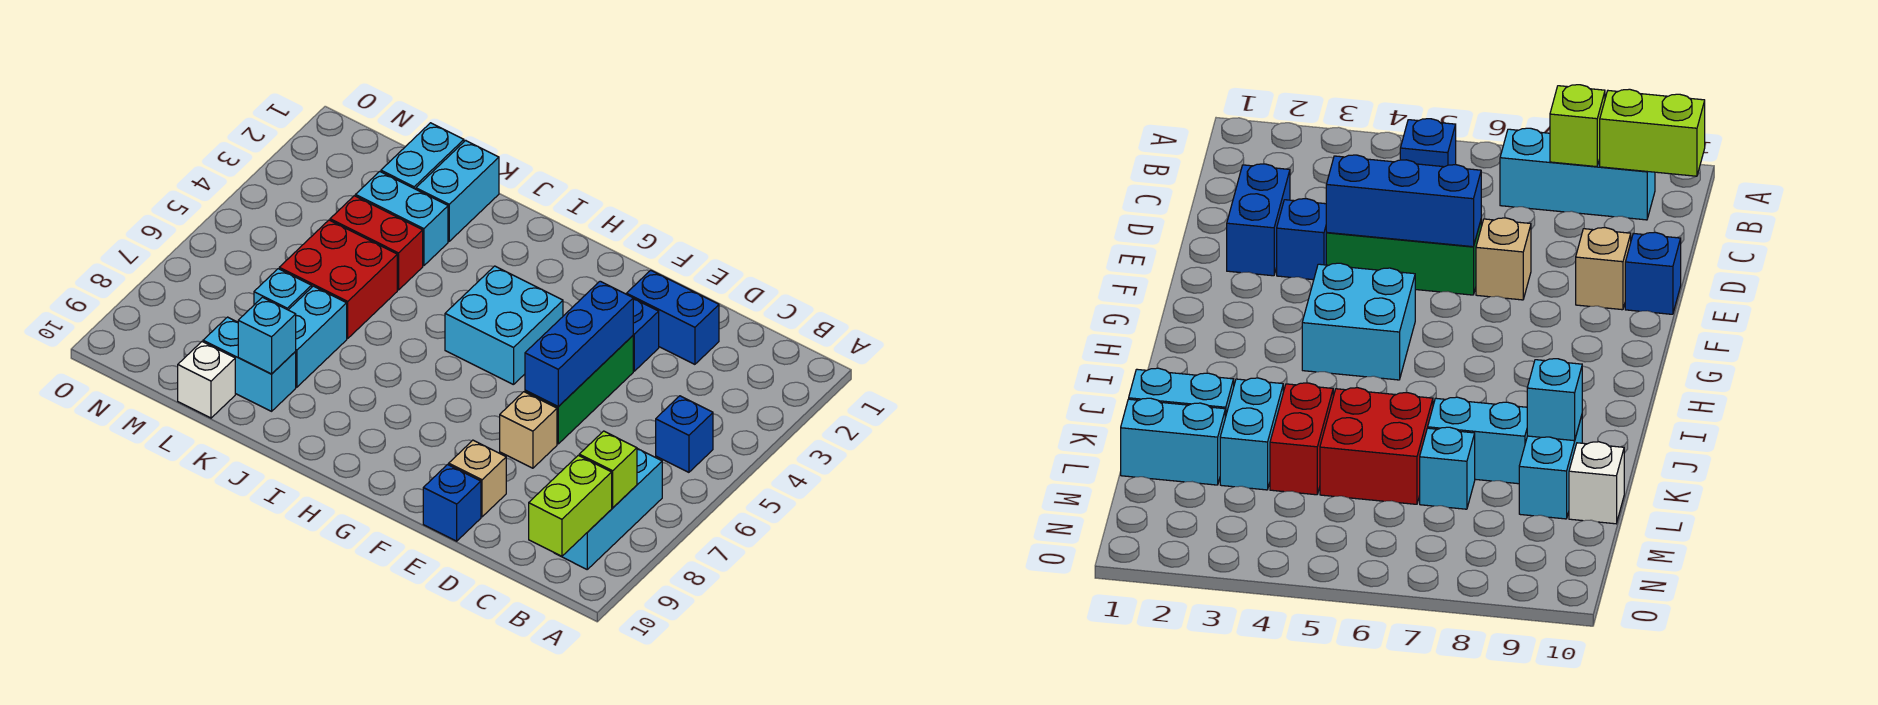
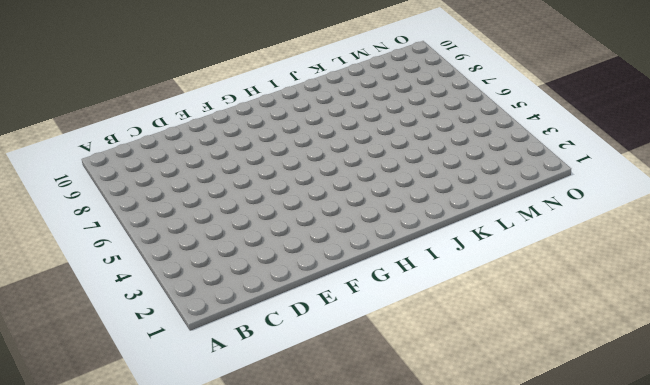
none -> blue 1x1 brick [656,396,713,472]
none -> cyan 1x3 brick [555,449,662,569]
none -> blue 1x2 brick [626,270,719,364]

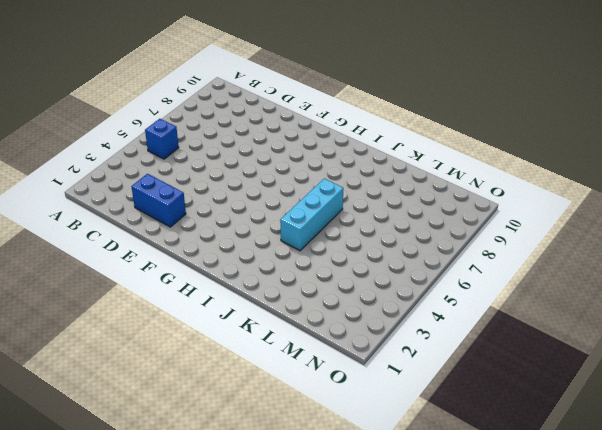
cyan 1x3 brick [280,179,343,251] -> cyan 1x3 brick moved to [555,449,662,569]
none -> blue 1x1 brick [633,299,659,371]
none -> green 1x3 brick [525,336,633,444]
none -> tan 1x1 brick [500,392,557,468]

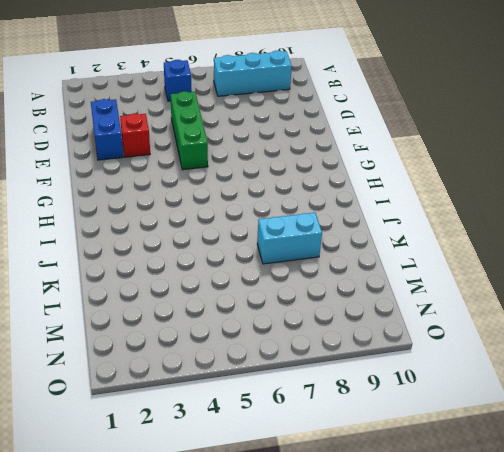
green 1x3 brick [170,91,208,170] -> green 1x3 brick turned to [525,336,633,444]
red 1x1 brick [120,113,150,157] -> blue 1x1 brick [633,299,659,371]
none -> tan 1x1 brick [500,392,557,468]
none -> tan 1x1 brick [449,440,506,517]
none -> blue 1x1 brick [423,465,481,541]

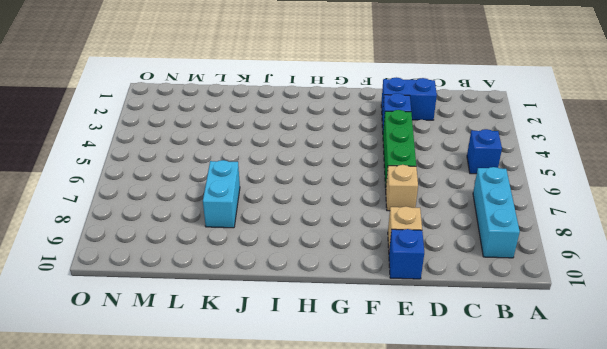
none -> cyan 2x2 brick [445,266,563,385]
none -> cyan 1x2 brick [416,140,499,241]
none -> cyan 1x2 brick [355,172,448,266]

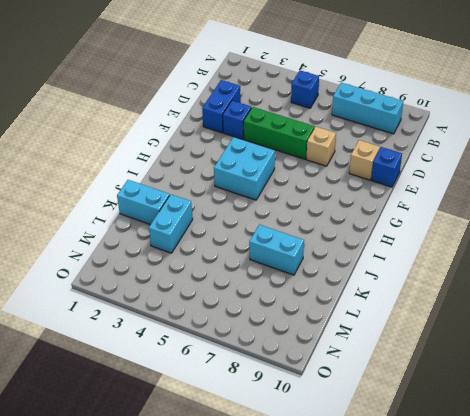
none -> red 1x2 brick [330,196,423,290]
none -> red 2x2 brick [279,220,397,338]
none -> cyan 1x2 brick [203,317,296,411]

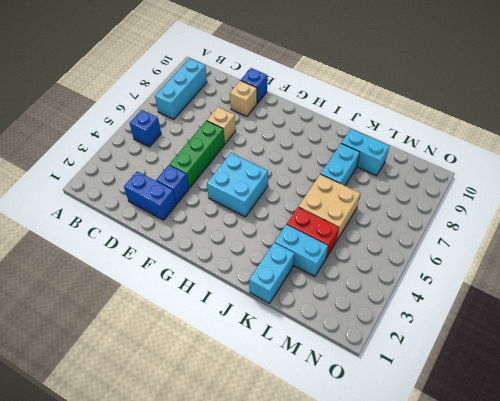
tan 2x2 brick [298,174,360,240] -> red 2x2 brick [279,220,397,338]
none -> cyan 1x2 brick [381,123,464,189]
none -> cyan 1x1 brick [254,269,312,310]
none -> white 1x1 brick [178,342,235,418]

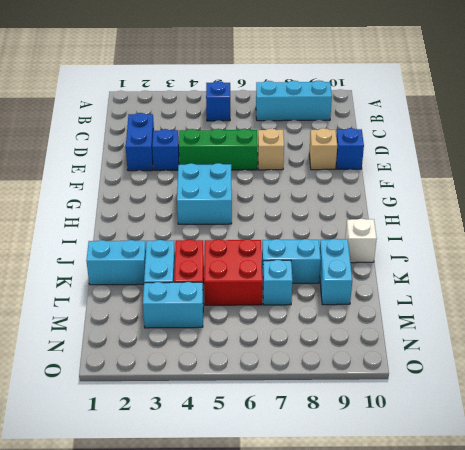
white 1x1 brick [345,219,377,263] -> white 1x1 brick moved to [178,342,235,418]
cyan 1x2 brick [143,282,203,328] -> cyan 1x2 brick moved to [381,123,464,189]
none -> lime 1x1 brick [579,431,637,508]
none -> lime 1x2 brick [529,455,612,556]
none -> blue 1x3 brick [525,281,633,407]

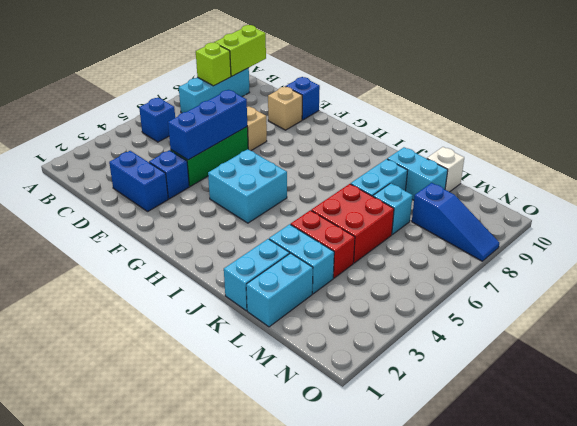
blue 1x3 slope [412,183,499,261] -> none
none -> cyan 1x1 brick [238,297,296,374]

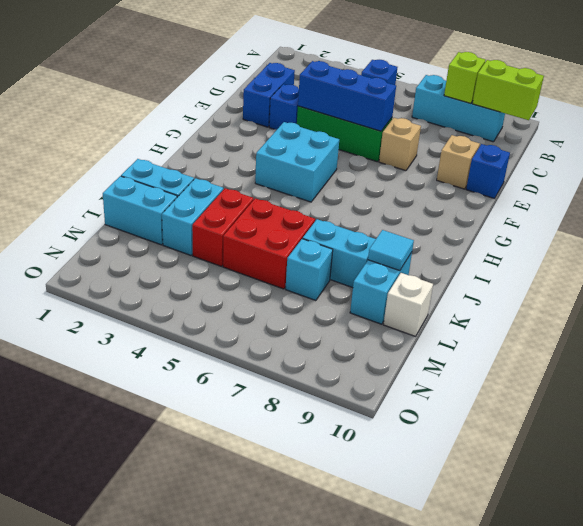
cyan 1x1 tile [368,230,414,271] -> cyan 1x1 brick [238,297,296,374]

